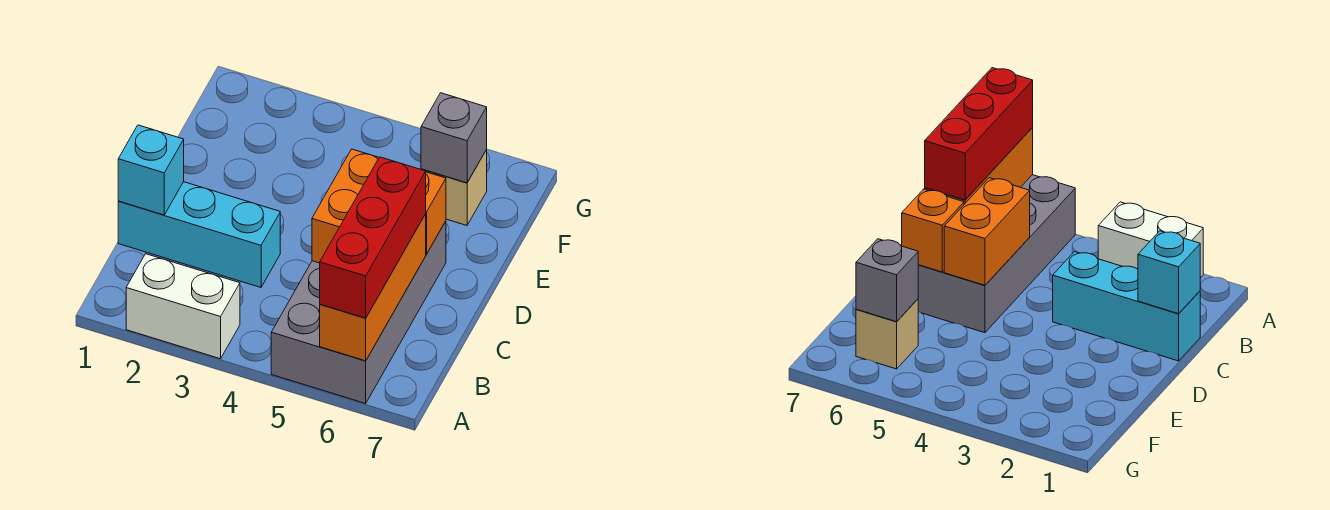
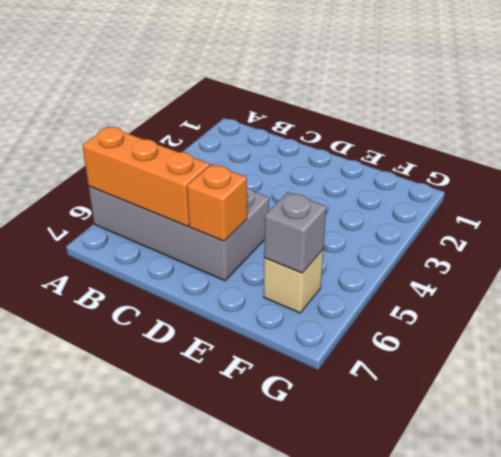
none -> white 1x2 brick [126,254,240,359]
none -> cyan 1x3 brick [118,182,280,287]

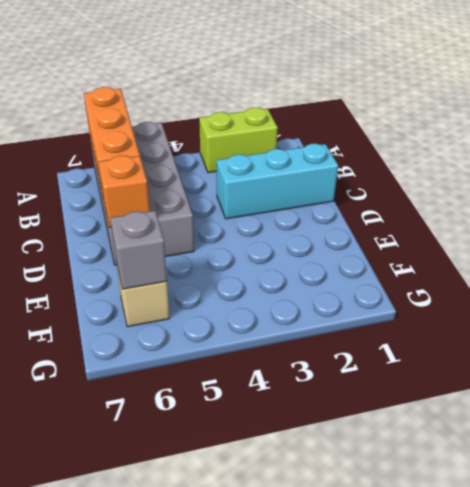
lime 1x2 brick [199,107,278,173] -> white 1x2 brick [126,254,240,359]
none -> cyan 1x1 brick [118,125,184,215]
none -> orange 1x2 brick [312,149,379,263]

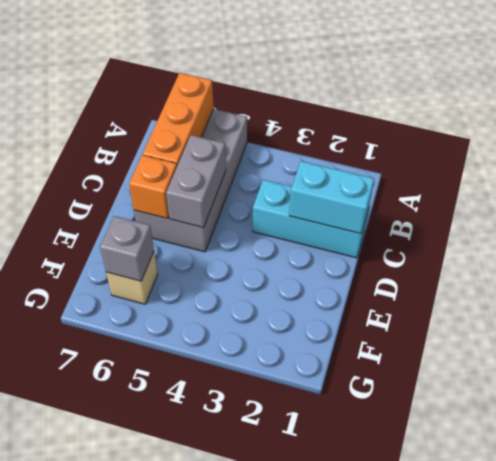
cyan 1x2 brick [289,161,374,234] -> cyan 1x1 brick [118,125,184,215]
grey 1x2 brick [166,135,226,228] -> orange 1x2 brick [312,149,379,263]
none -> white 1x2 brick [126,254,240,359]
none -> red 1x3 brick [320,157,426,318]

